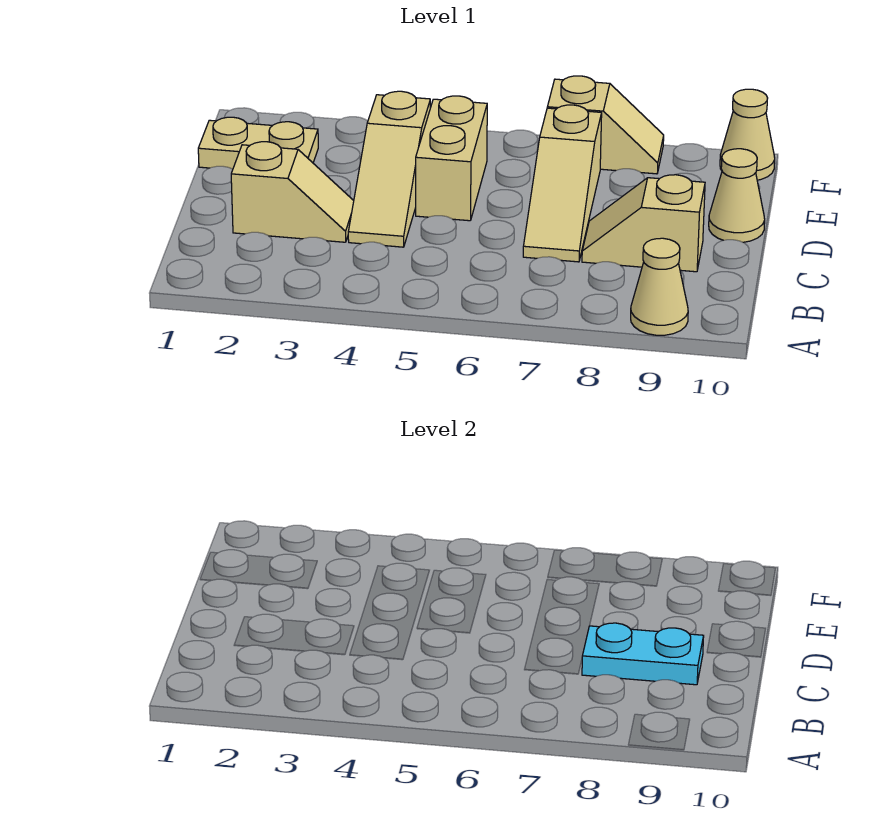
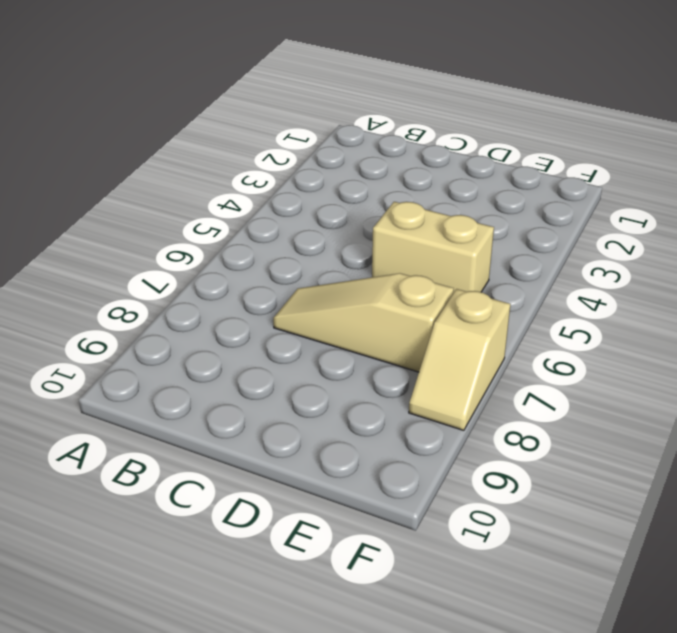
none -> tan 1x1 cone [631,238,688,335]
none -> tan 1x2 slope [231,142,354,242]

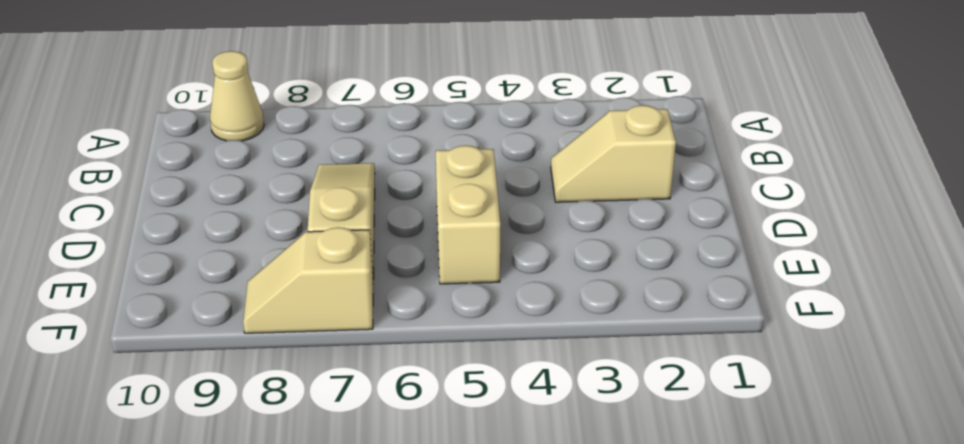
none -> tan 1x3 slope [348,91,430,247]
none -> tan 1x2 slope [582,175,705,272]

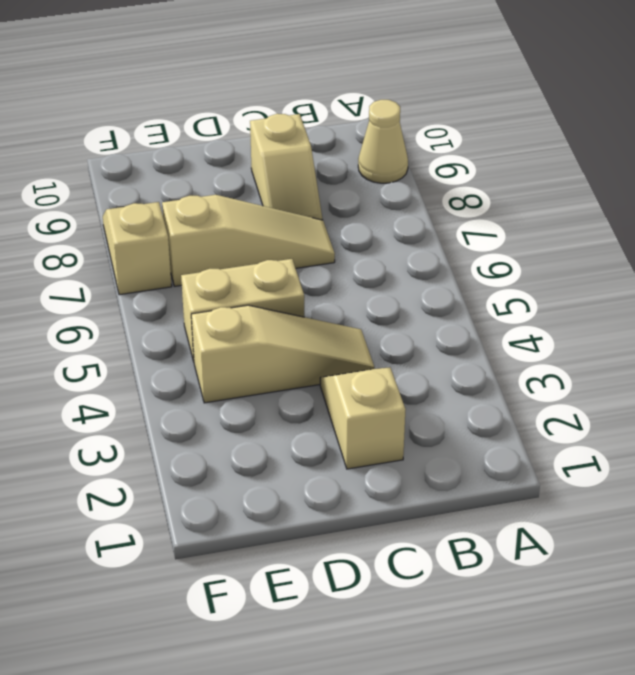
none -> tan 1x1 cone [709,149,765,242]
none -> tan 1x2 plate [198,117,318,169]

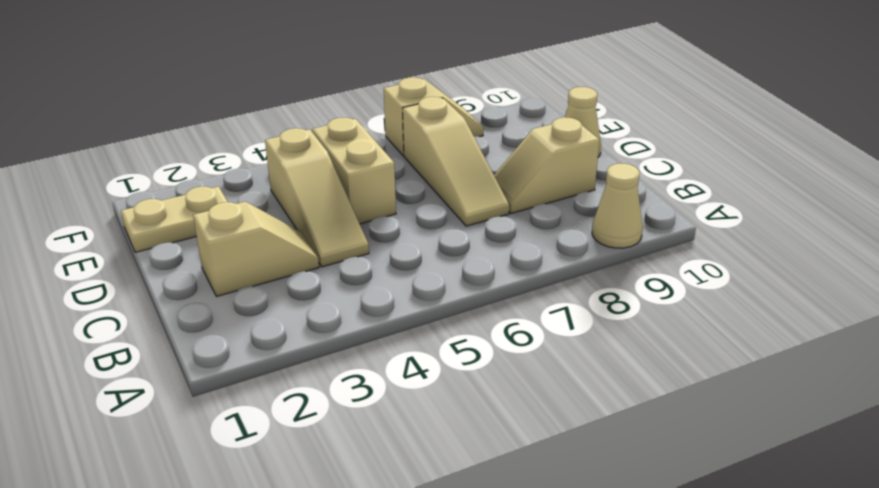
none -> tan 1x1 cone [720,89,775,180]
none -> cyan 1x2 plate [582,623,704,685]

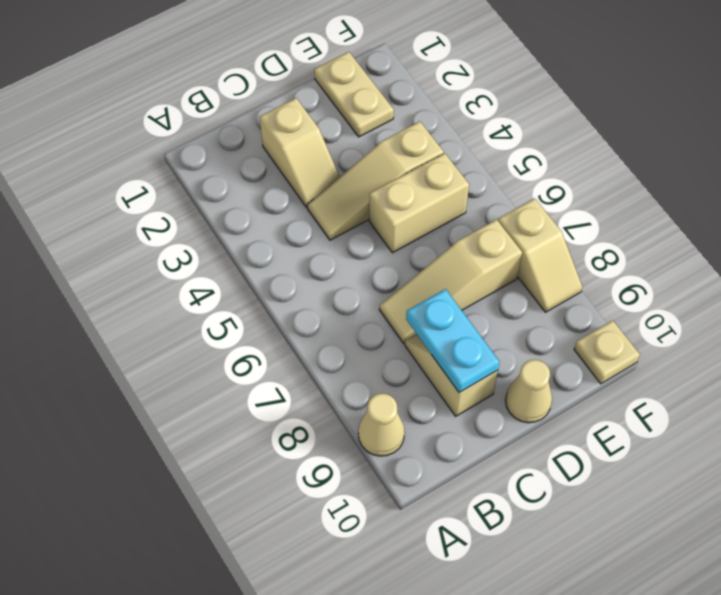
tan 1x1 plate [574,320,640,384] -> tan 1x1 cone [720,89,775,180]

